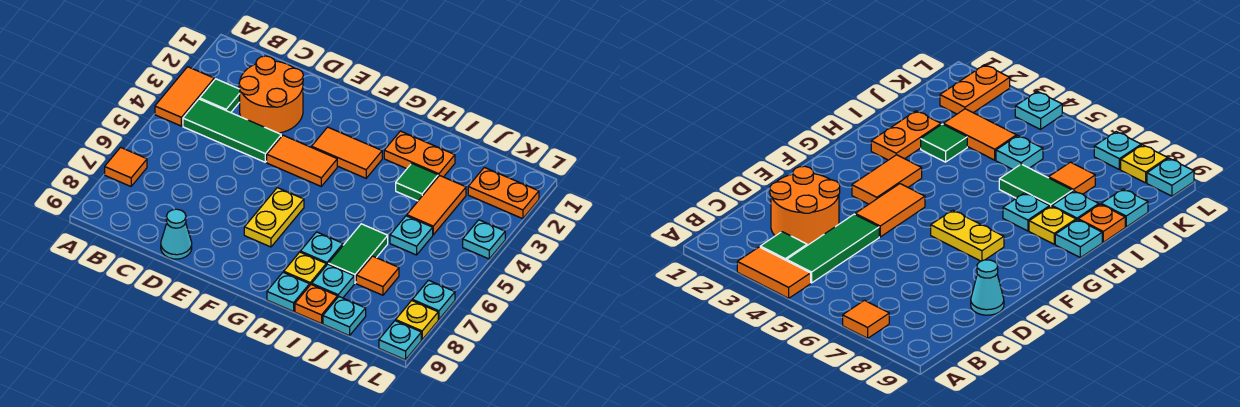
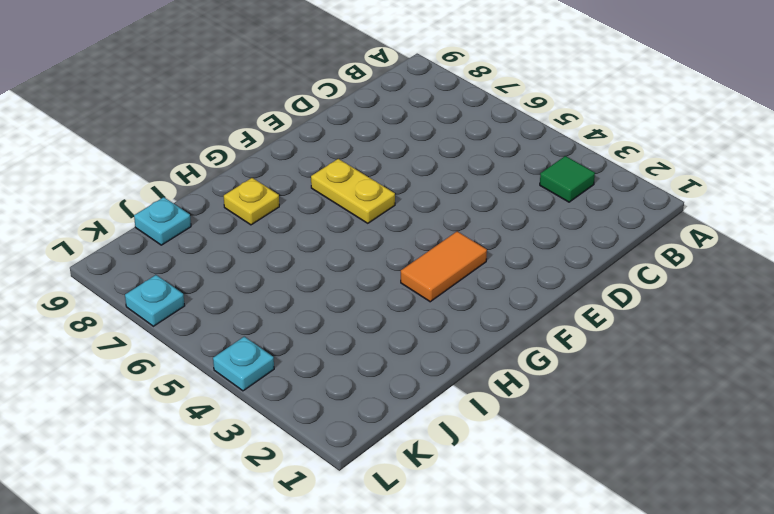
none -> orange 1x2 tile [155,67,214,126]
none -> orange 1x1 tile [105,147,147,186]
none -> green 1x3 tile [183,99,281,162]

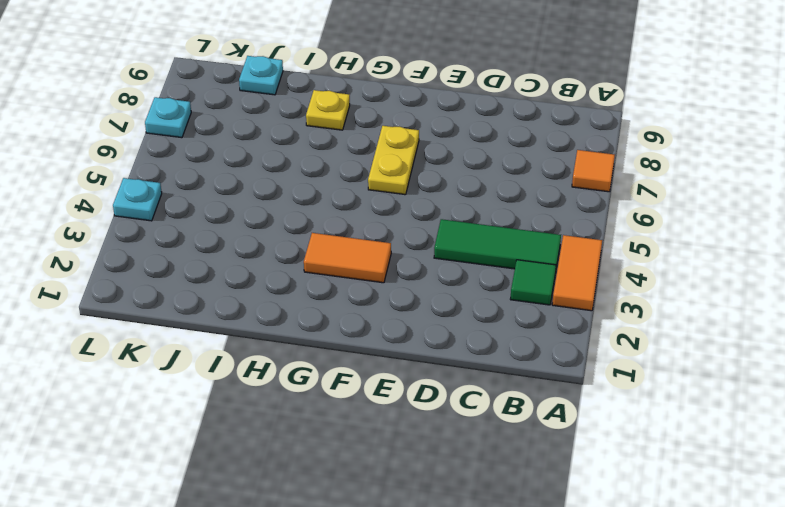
none -> orange 2x2 round brick [239,56,303,133]
none -> cyan 1x1 cone [161,209,192,259]
none -> orange 1x2 tile [267,135,337,186]

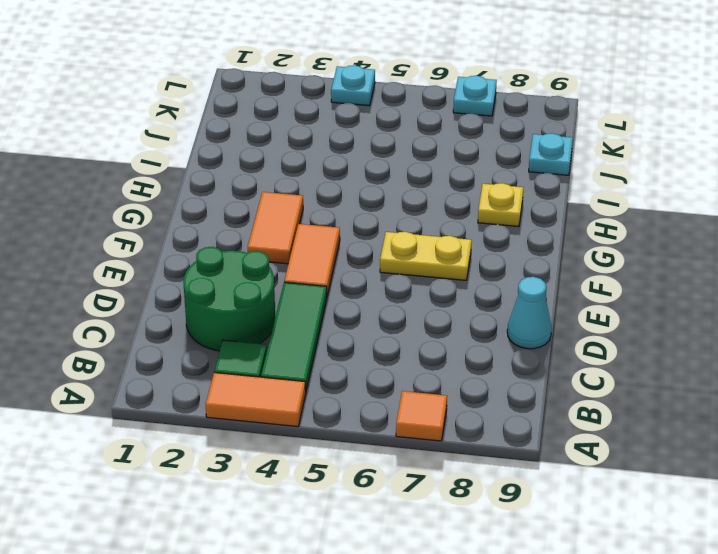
green 2x2 round brick [183,247,275,351] -> orange 2x2 round brick [239,56,303,133]
none -> orange 1x2 plate [384,131,455,177]
none -> cyan 1x1 plate [300,232,343,265]
none -> cyan 1x1 plate [267,272,310,312]

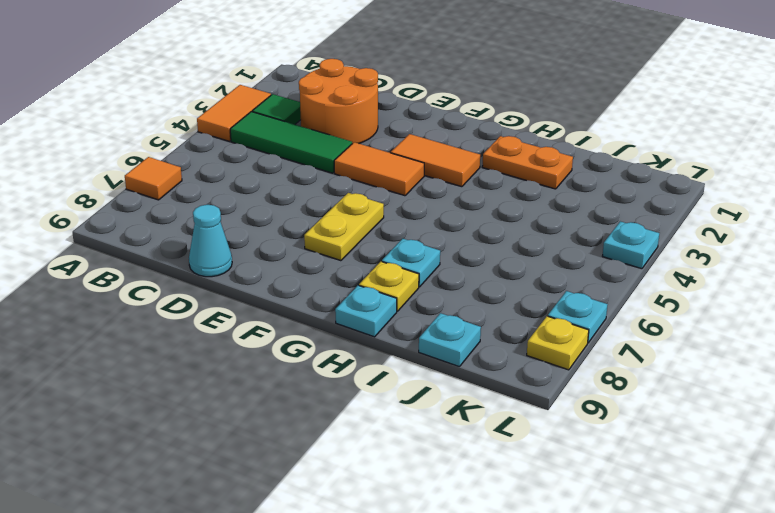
none -> green 1x1 tile [396,163,438,201]
none -> green 1x2 tile [328,224,388,283]
none -> cyan 1x1 plate [312,264,354,298]

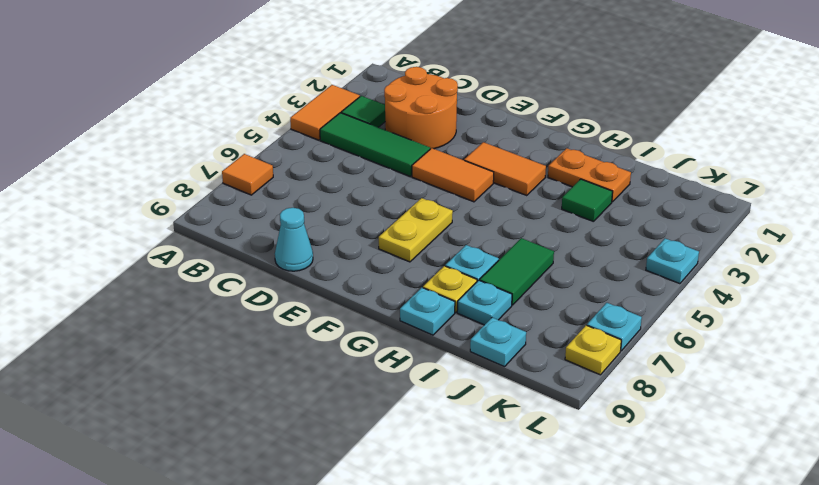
none -> orange 1x1 plate [295,284,338,324]
none -> orange 1x2 tile [407,176,466,235]
none -> cyan 1x1 plate [390,216,433,255]

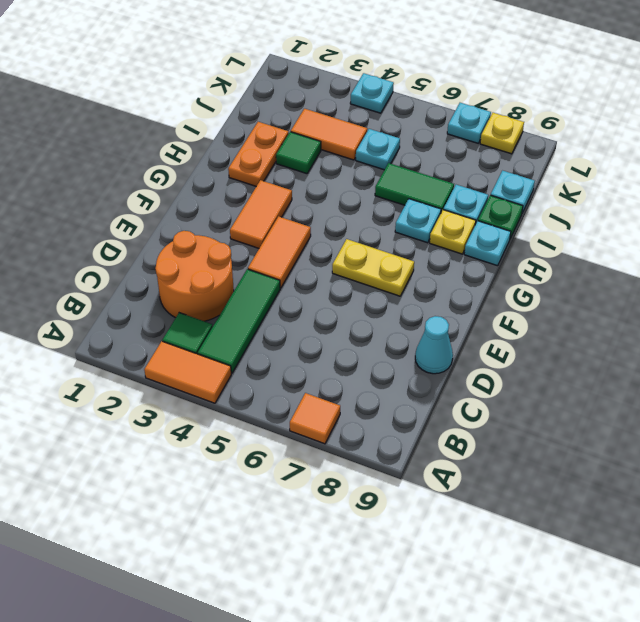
green 1x1 plate [478,195,523,238] -> orange 1x1 plate [295,284,338,324]
none -> orange 1x1 tile [356,256,399,295]
none -> orange 1x2 plate [468,167,539,219]
none -> cyan 1x1 plate [379,321,421,360]

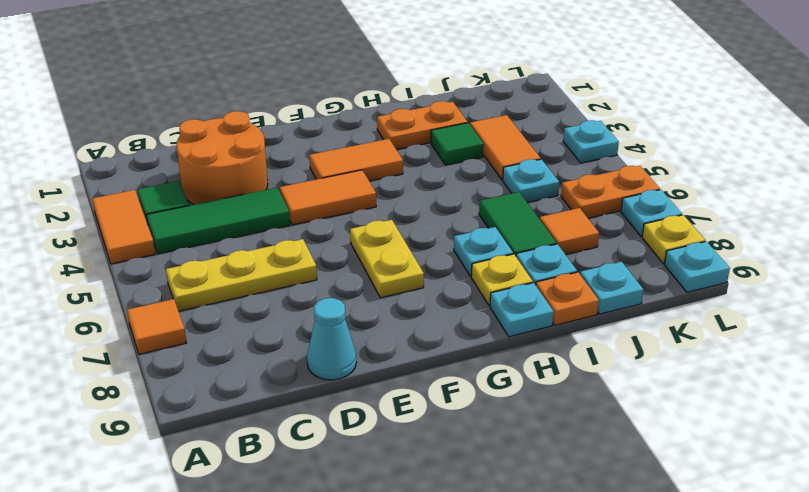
yellow 1x3 plate [166,239,317,311] -> none
orange 1x2 plate [561,166,660,218] -> orange 1x2 plate moved to [468,167,539,219]

